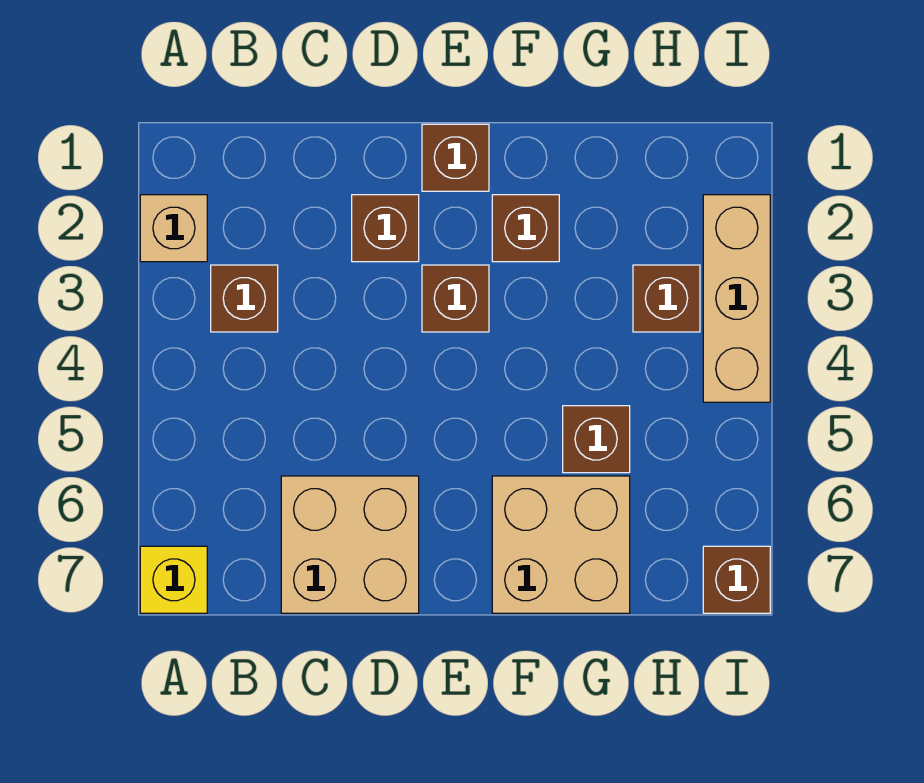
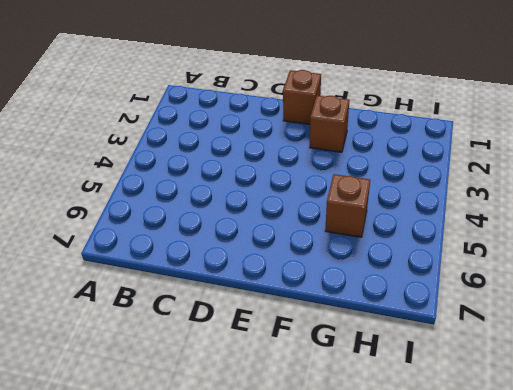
none -> tan 1x1 brick [140,195,207,262]
none -> yellow 1x1 brick [140,546,207,613]
none -> brown 1x1 brick [211,265,278,332]

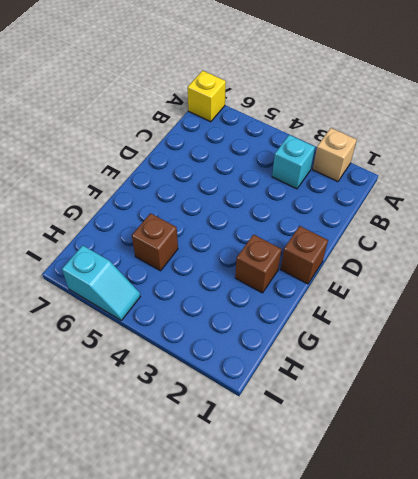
cyan 1x1 brick [272,135,315,189] -> brown 1x1 brick [211,265,278,332]
cyan 1x2 slope [62,245,140,320] -> none
none -> tan 2x2 brick [281,476,419,613]
none -> brown 1x1 brick [352,195,419,262]
none -> brown 1x1 brick [422,265,489,332]

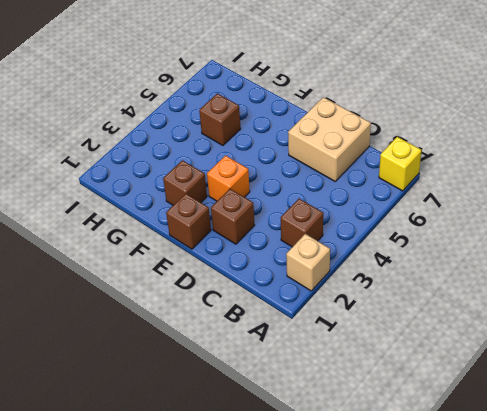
orange 1x1 brick [207,156,250,201] -> brown 1x1 brick [422,265,489,332]
none -> tan 2x2 brick [492,476,630,613]
none -> brown 1x1 brick [633,265,700,332]
none -> tan 1x3 brick [703,195,770,402]

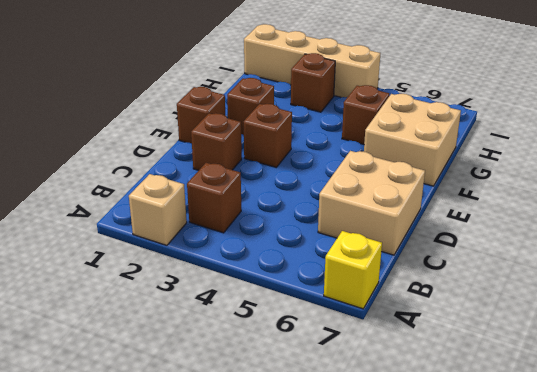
tan 1x4 brick [244,24,380,97] -> tan 1x3 brick [703,195,770,402]
none -> brown 1x1 brick [703,546,770,613]

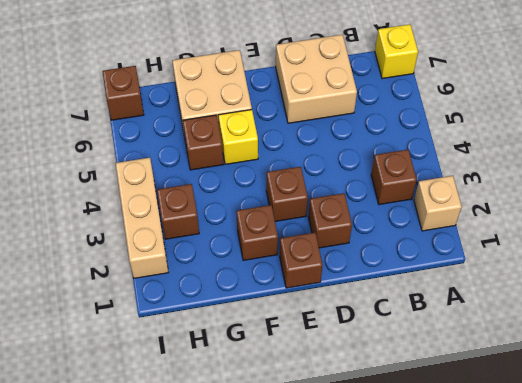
yellow 1x1 brick [218,110,258,164] -> none

